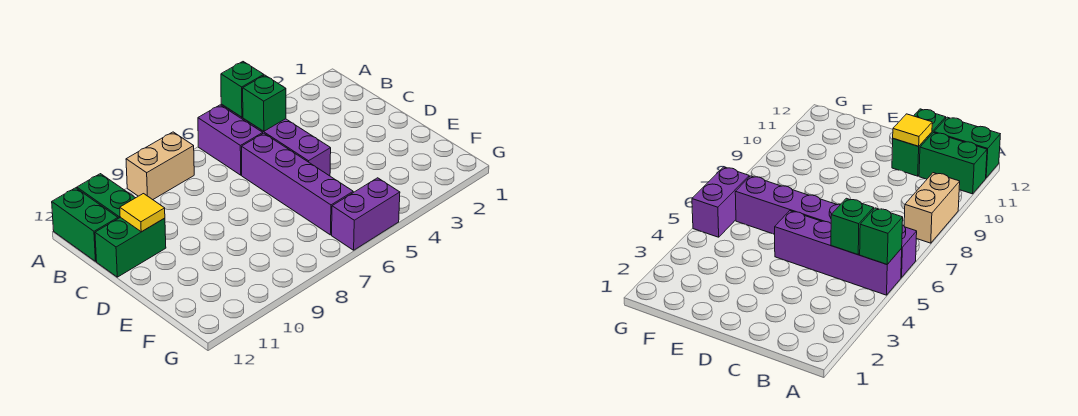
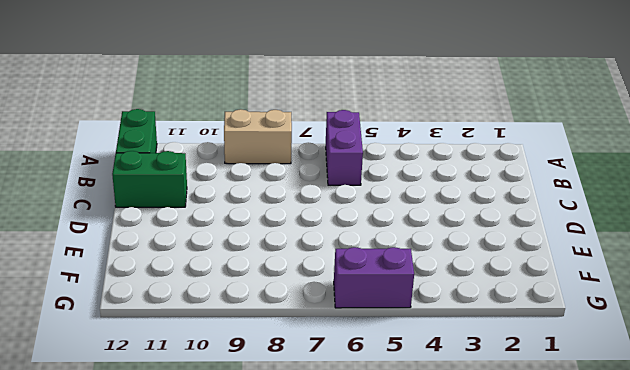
none -> purple 1x4 brick [221,104,331,176]
none -> green 1x2 brick [77,174,135,218]

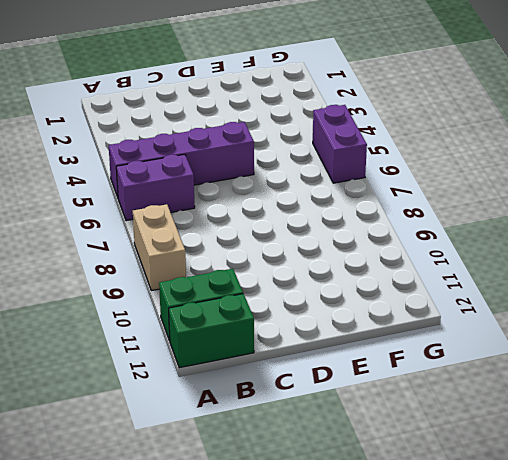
none -> purple 1x4 brick [242,133,353,235]
none -> green 1x2 brick [95,217,166,277]

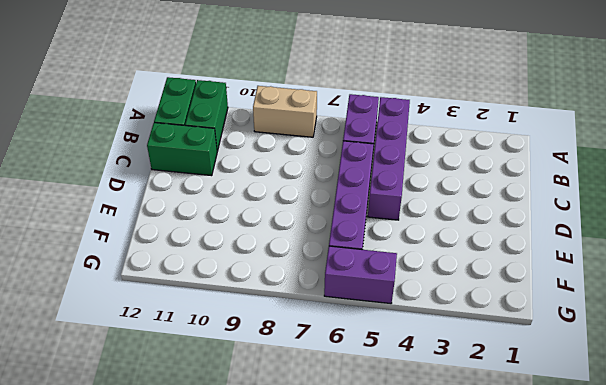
none -> green 1x1 brick [221,62,264,117]
none -> green 1x1 brick [243,75,286,131]

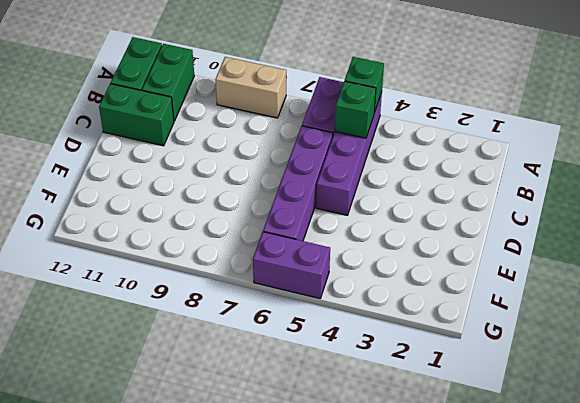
none -> yellow 1x1 tile [120,194,165,232]

